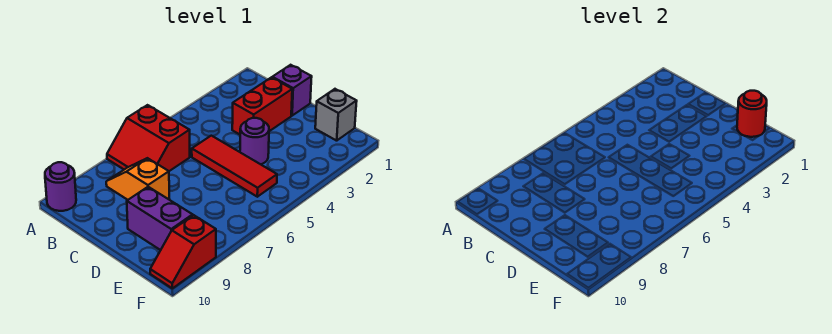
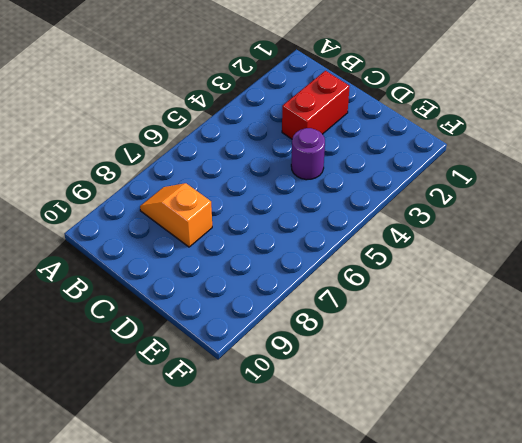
none -> red 2x2 slope [107,105,190,171]
none -> purple 1x1 round brick [45,162,76,211]

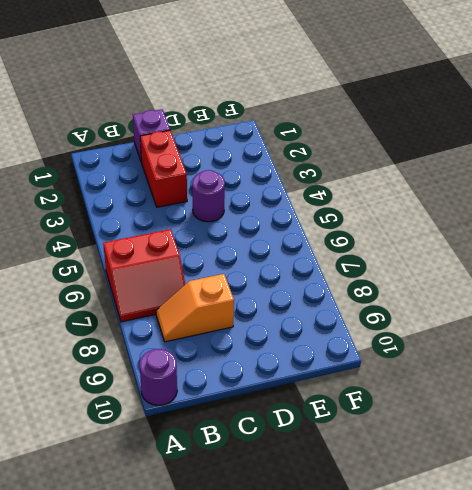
none -> red 1x3 tile [192,136,277,197]
none -> purple 1x2 brick [127,187,193,250]

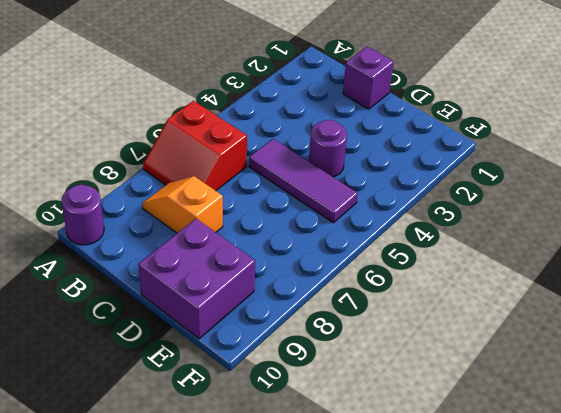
purple 1x3 tile [249,139,358,223] -> red 1x3 tile [192,136,277,197]
purple 2x2 brick [138,219,255,339] -> purple 1x2 brick [127,187,193,250]
none -> red 1x2 brick [232,77,292,134]
none -> grey 1x1 brick [315,89,357,141]

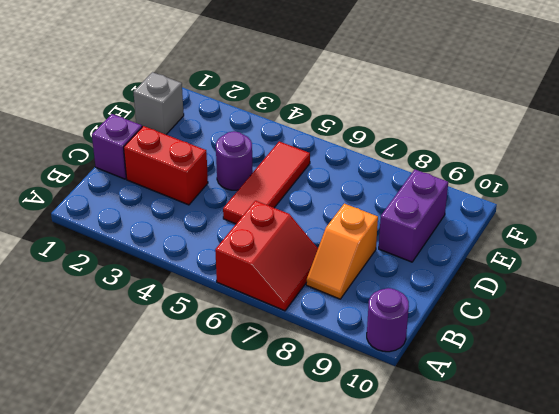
none -> red 1x2 slope [150,215,216,288]
none -> red 1x1 round brick [737,91,767,137]

